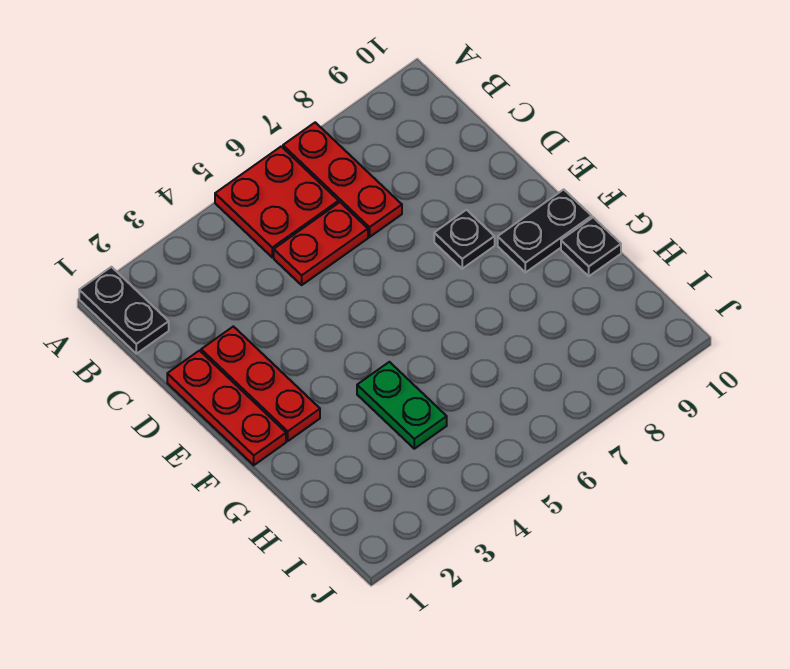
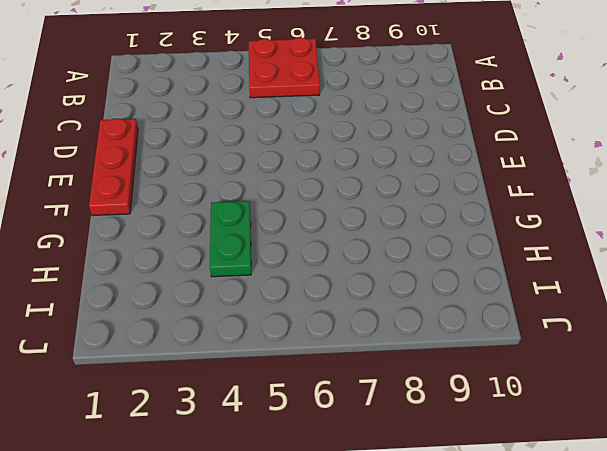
none -> black 1x2 plate [79,267,169,354]
none -> red 1x3 plate [283,122,402,237]

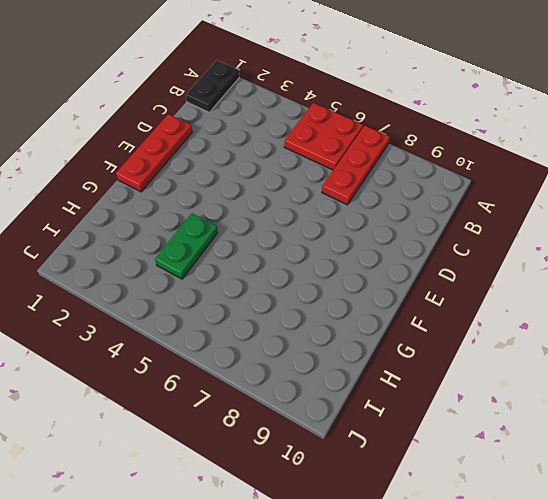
none -> red 1x2 plate [274,202,368,285]
none -> red 1x3 plate [201,326,320,441]

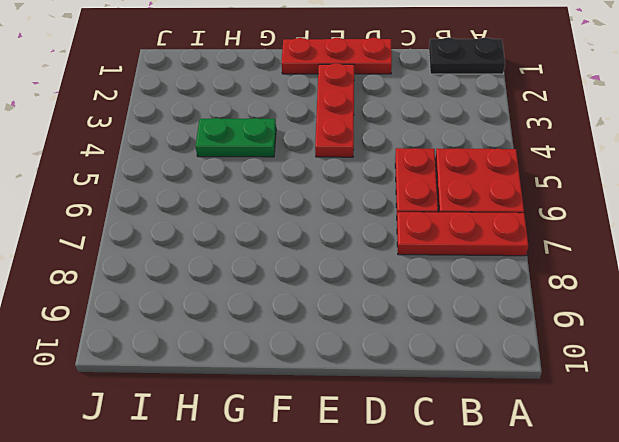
red 1x3 plate [315,63,354,157] -> red 1x3 plate turned to [201,326,320,441]
none -> black 1x1 plate [434,210,495,269]
none -> black 1x2 plate [498,190,592,273]

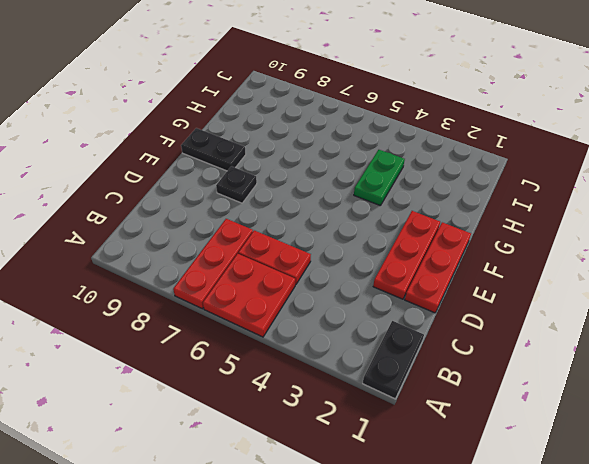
none -> black 1x1 plate [561,217,621,276]

